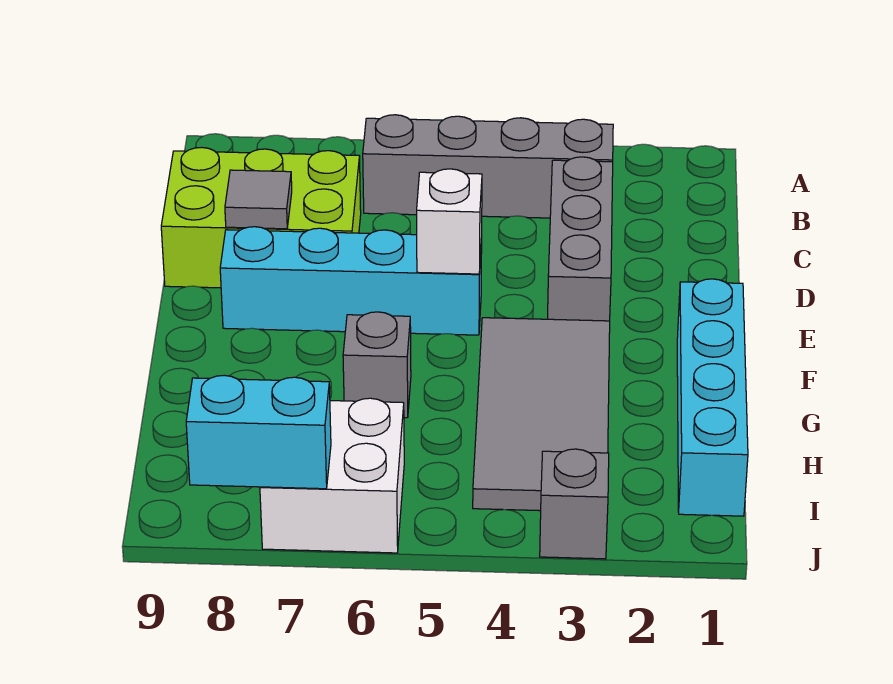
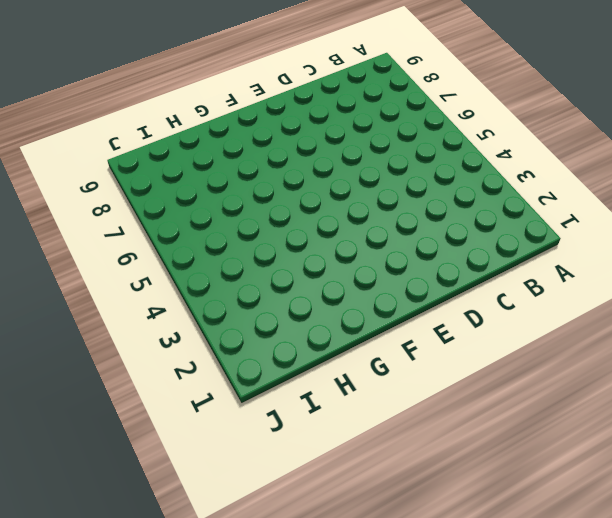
none -> grey 1x4 brick [363,115,613,218]
none -> grey 1x3 brick [548,157,613,321]
none -> lime 2x3 brick [161,147,361,288]

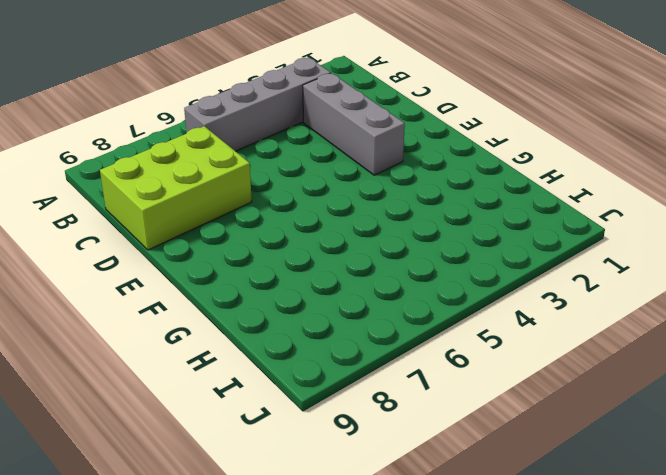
none -> cyan 1x4 brick [220,227,482,335]
none -> cyan 1x4 brick [677,279,748,516]
none -> grey 2x4 tile [473,318,610,511]

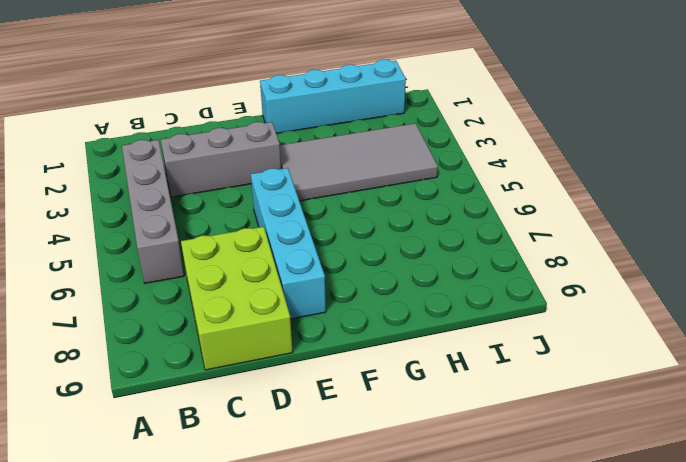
none -> grey 1x1 brick [343,312,411,418]
none -> white 2x2 brick [260,398,404,553]
none -> grey 1x1 brick [540,449,609,559]

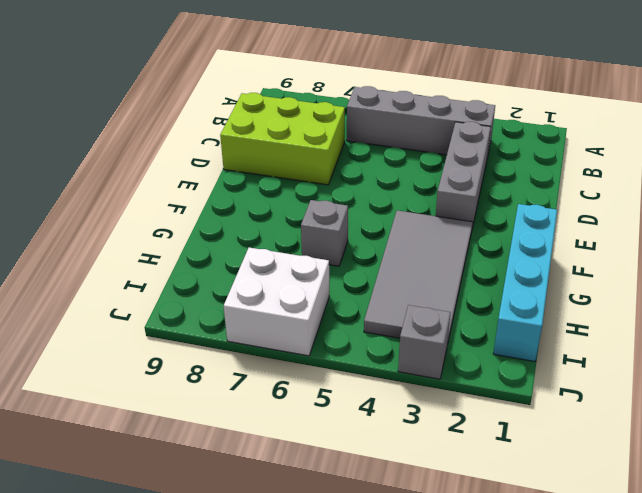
none -> cyan 1x4 brick [220,227,482,335]
none -> grey 1x1 tile [225,170,292,229]
none -> white 1x1 brick [417,169,482,274]

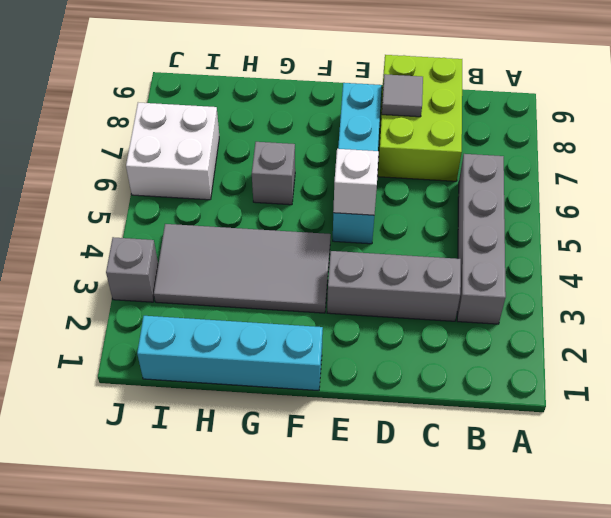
none -> cyan 1x2 brick [186,375,331,489]

